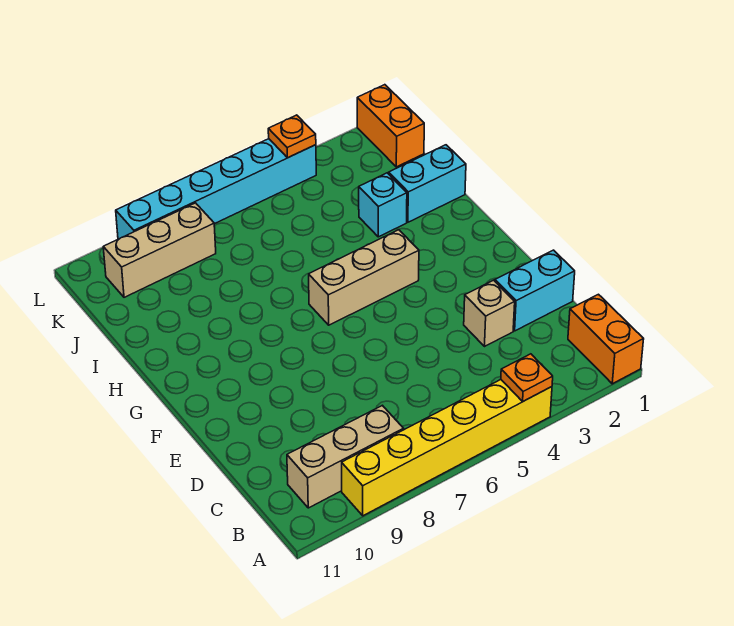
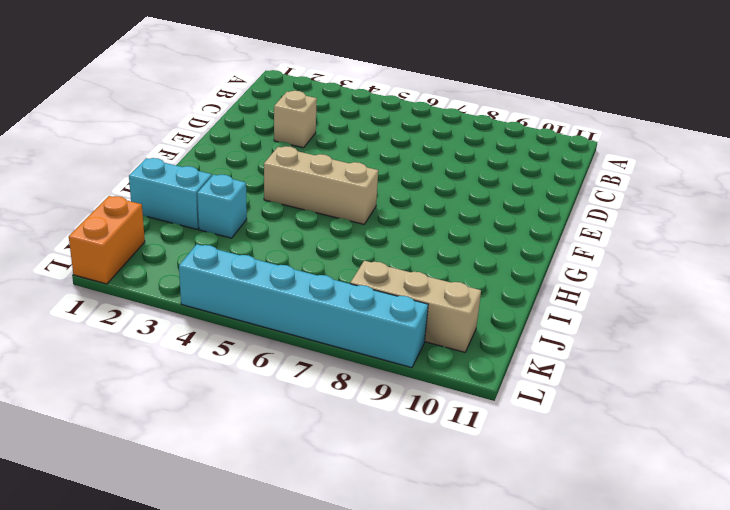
none -> orange 1x2 brick [568,294,644,384]
none -> yellow 1x6 brick [342,380,552,516]
none -> tan 1x3 brick [287,405,404,508]

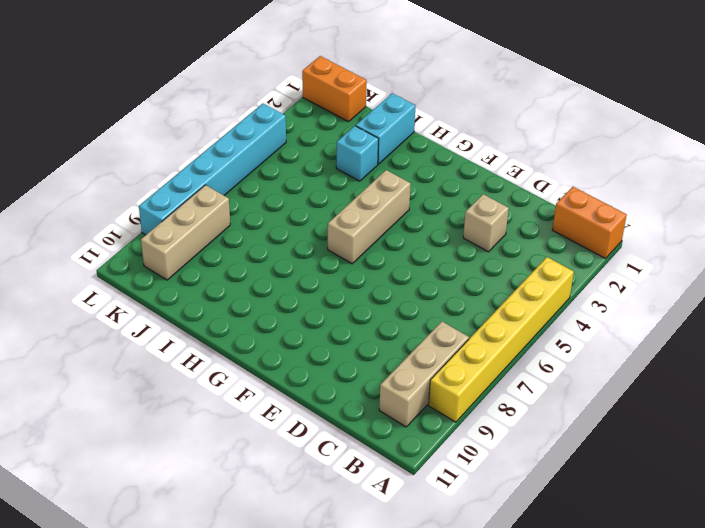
none -> cyan 1x2 brick [495,250,575,331]
none -> orange 1x1 plate [501,354,553,401]
none -> orange 1x1 plate [268,115,316,158]

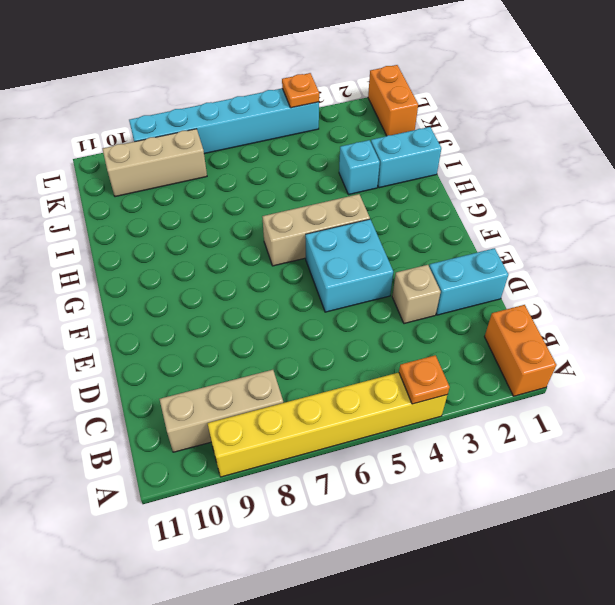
cyan 2x2 brick [305,219,393,312] -> none

